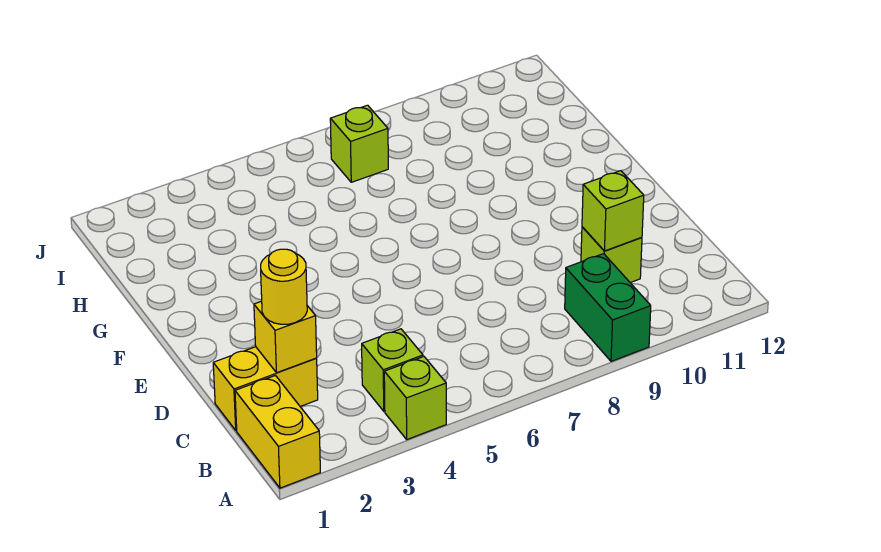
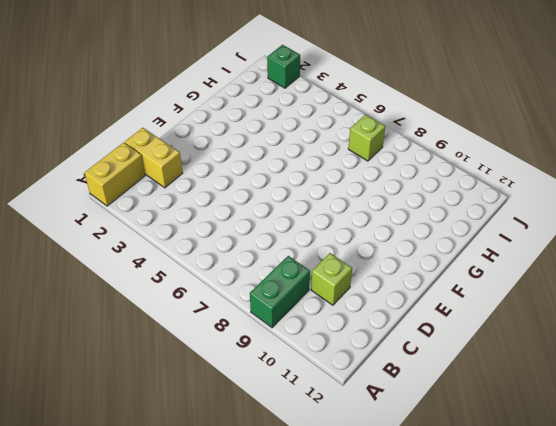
green 1x1 brick [267,45,300,88] -> none
none -> lime 1x1 brick [384,357,446,439]
none -> lime 1x1 brick [362,329,423,411]

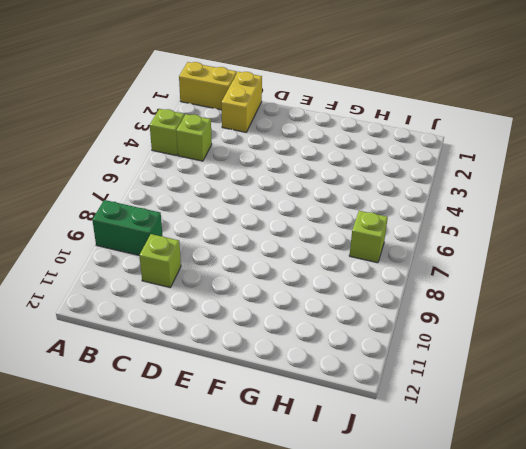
none -> yellow 1x1 brick [254,301,317,373]
none -> lime 1x1 brick [582,171,644,251]

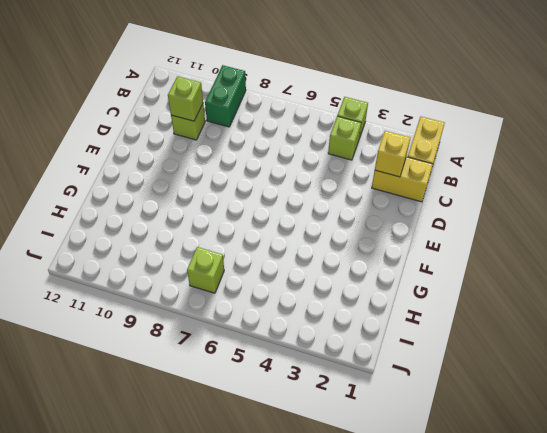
none -> yellow 1x1 round brick [261,249,307,324]

